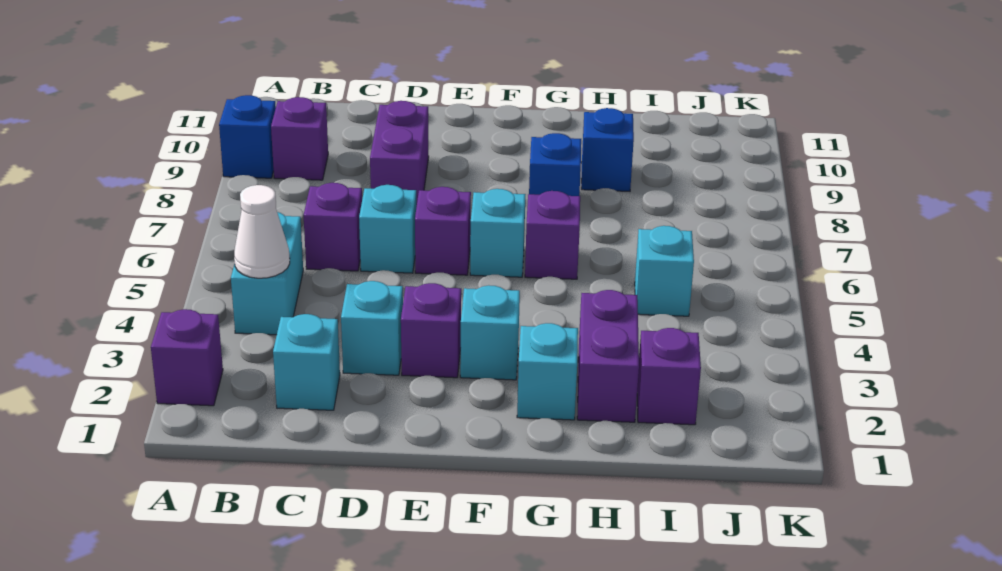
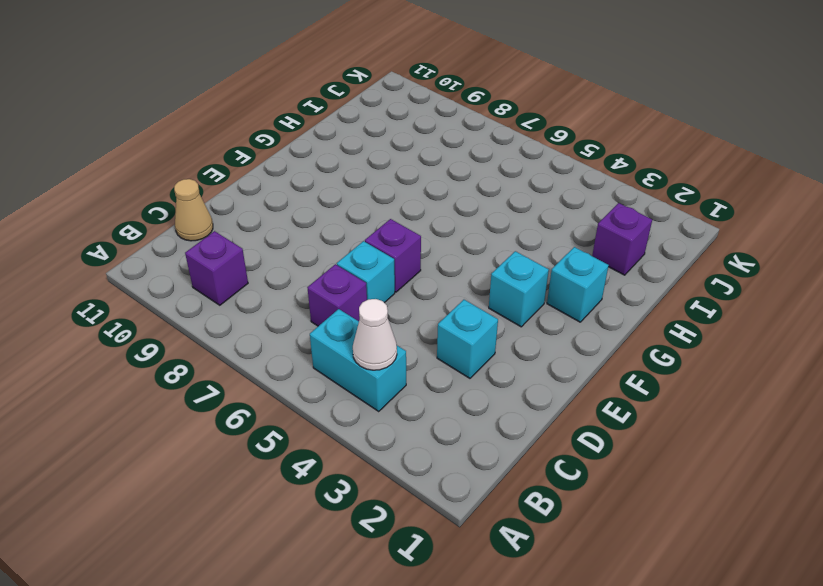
tan 1x1 cone [174,179,213,241] -> none
none -> purple 1x1 brick [151,309,223,406]
none -> blue 1x1 brick [219,95,276,178]
none -> cyan 1x1 brick [273,314,340,410]

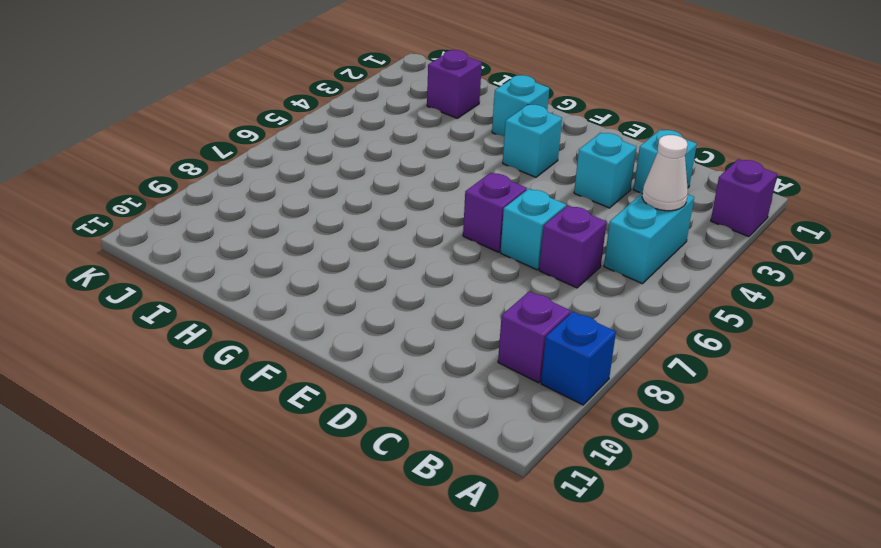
none -> purple 1x2 brick [370,101,429,207]
none -> purple 1x1 brick [401,283,461,378]
none -> cyan 1x1 brick [470,189,526,277]

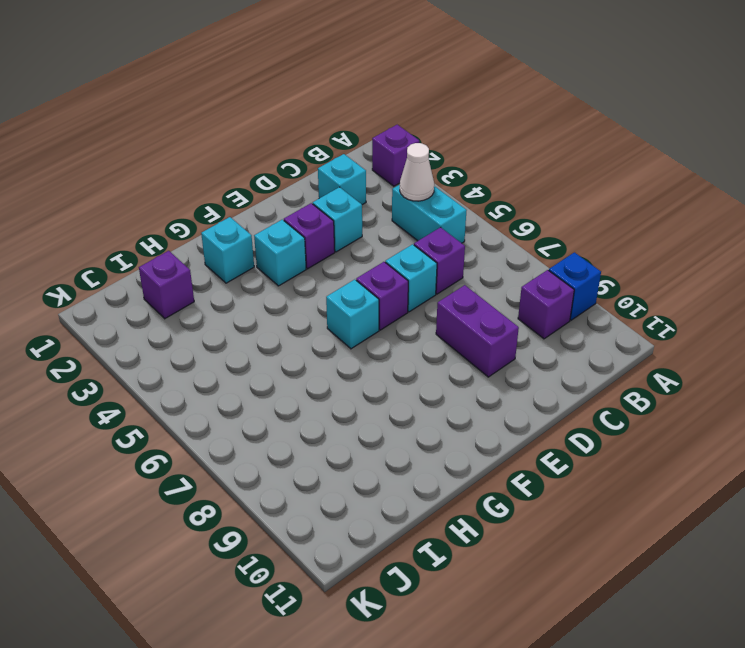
none -> purple 1x1 brick [525,191,580,279]
none -> blue 1x1 brick [529,133,581,196]
none -> purple 1x2 brick [577,290,639,422]

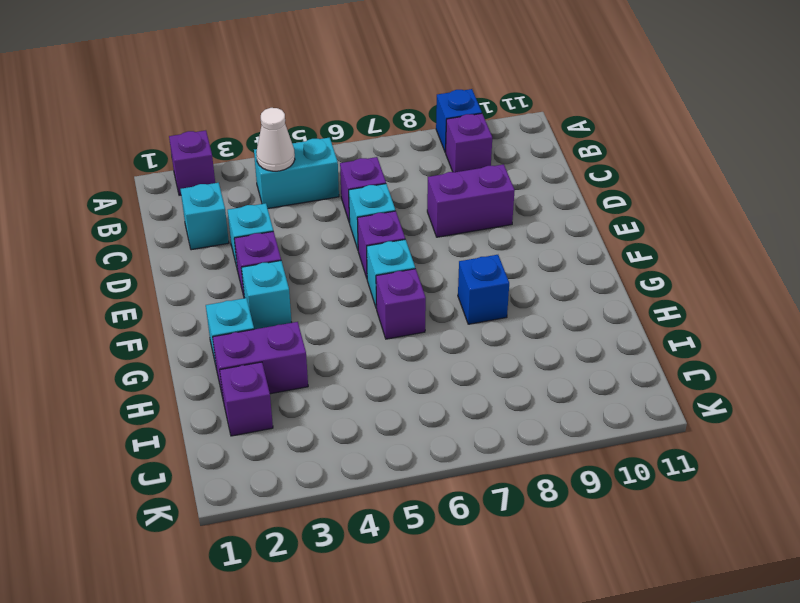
none -> blue 1x1 brick [581,108,634,191]
none -> cyan 1x1 brick [635,226,694,316]

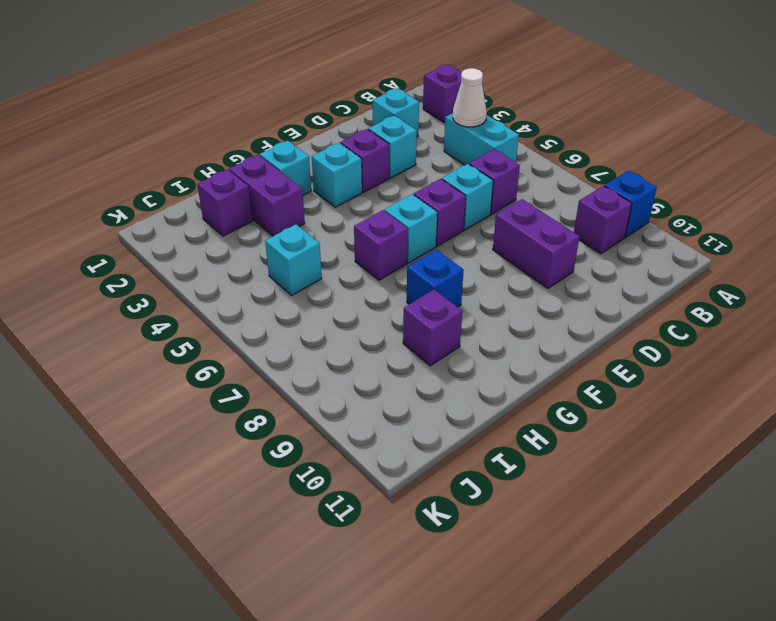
purple 1x1 brick [403,290,462,366] -> blue 1x1 brick [581,108,634,191]

